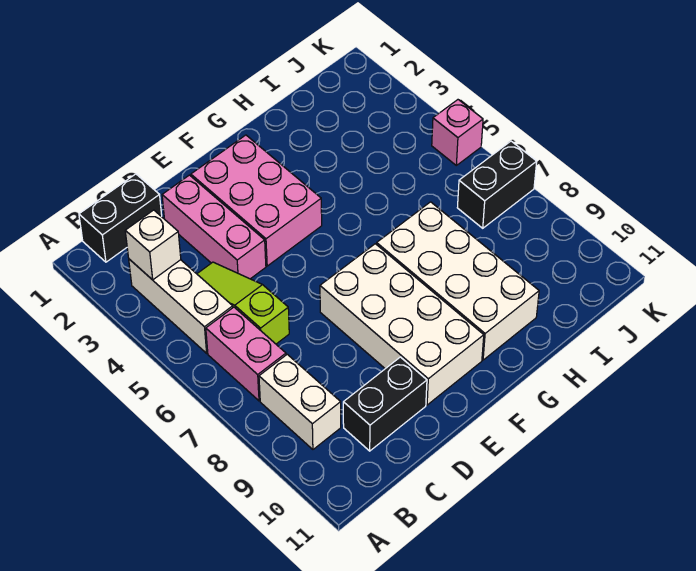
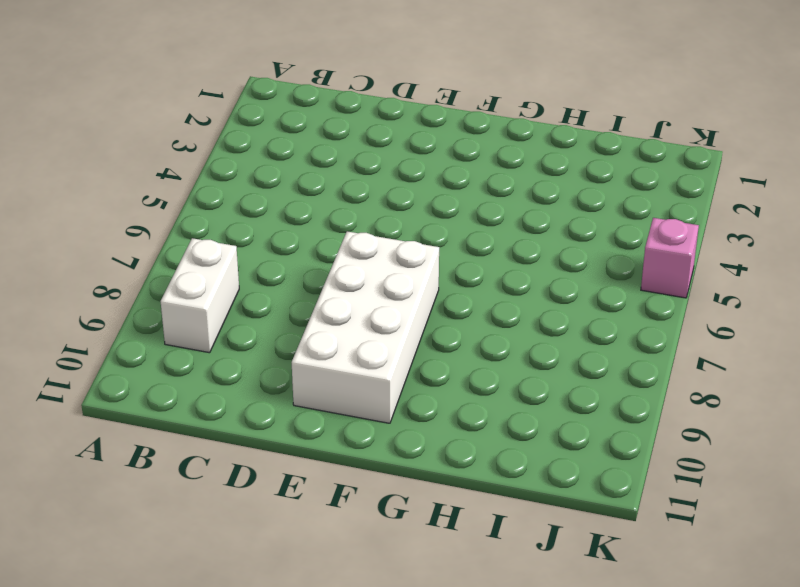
none -> black 1x2 brick [79,174,162,262]
none -> white 1x3 brick [129,259,233,353]
none -> pink 1x2 brick [206,307,286,401]

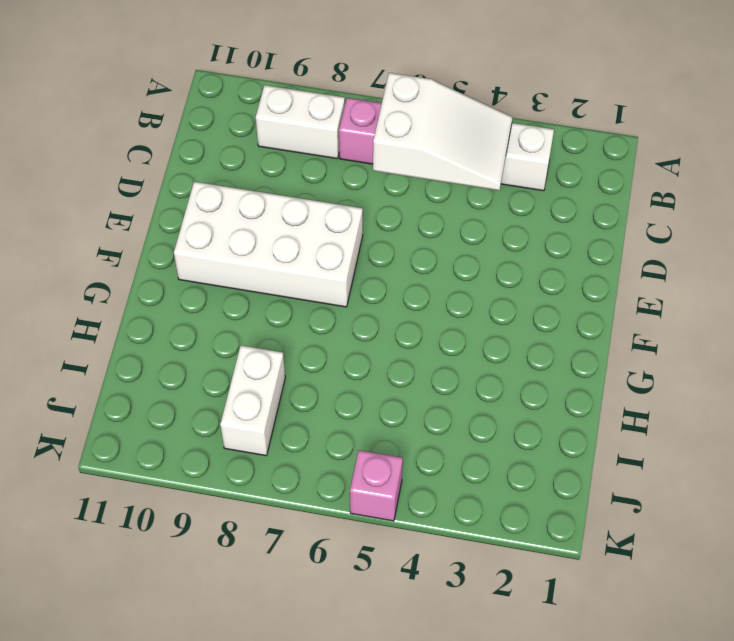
white 2x3 slope [373,73,513,190] -> none
white 1x2 brick [220,346,285,456] -> none
none -> black 1x2 brick [79,174,162,262]
none -> lime 1x3 slope [197,262,289,344]
none -> black 1x2 brick [343,357,427,451]

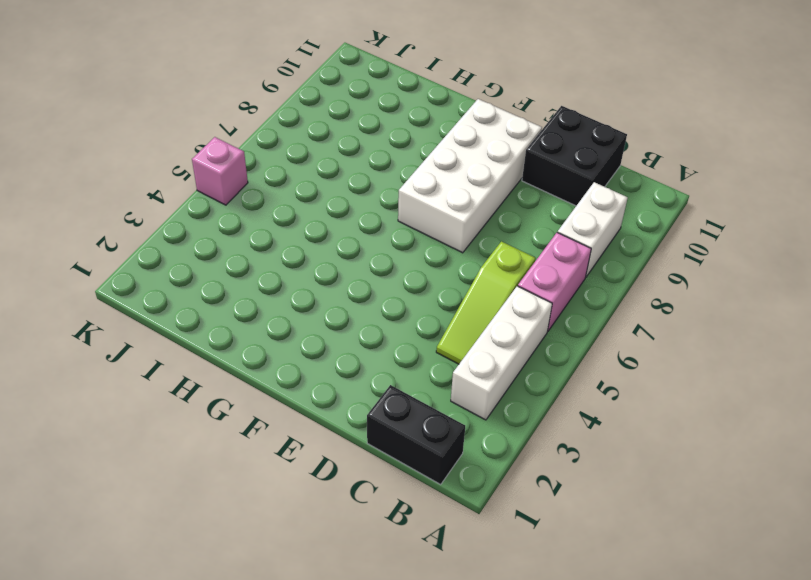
black 2x2 brick [522,106,627,206] -> black 1x2 brick [343,357,427,451]
none -> pink 1x3 brick [162,175,266,279]
none -> pink 2x3 brick [191,135,322,266]
none -> white 2x4 brick [377,202,539,360]

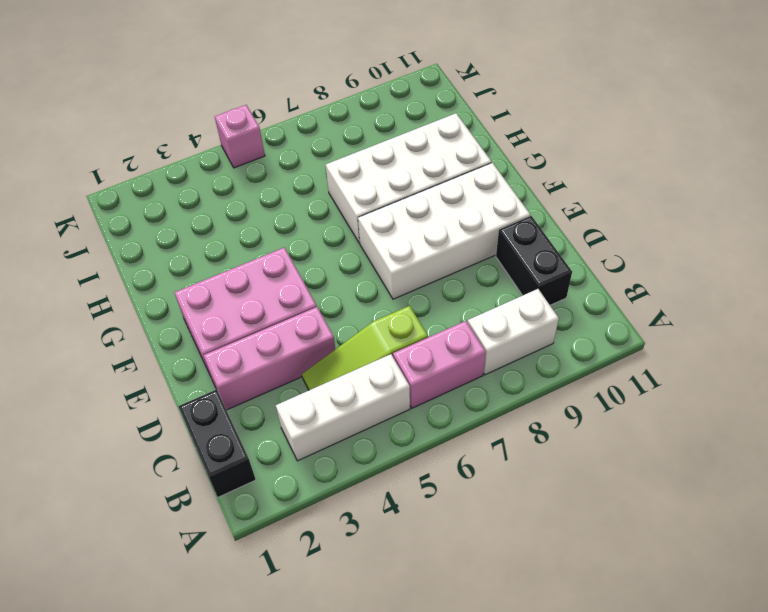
none -> black 1x2 brick [457,141,537,228]
none -> white 1x1 brick [125,210,181,280]

